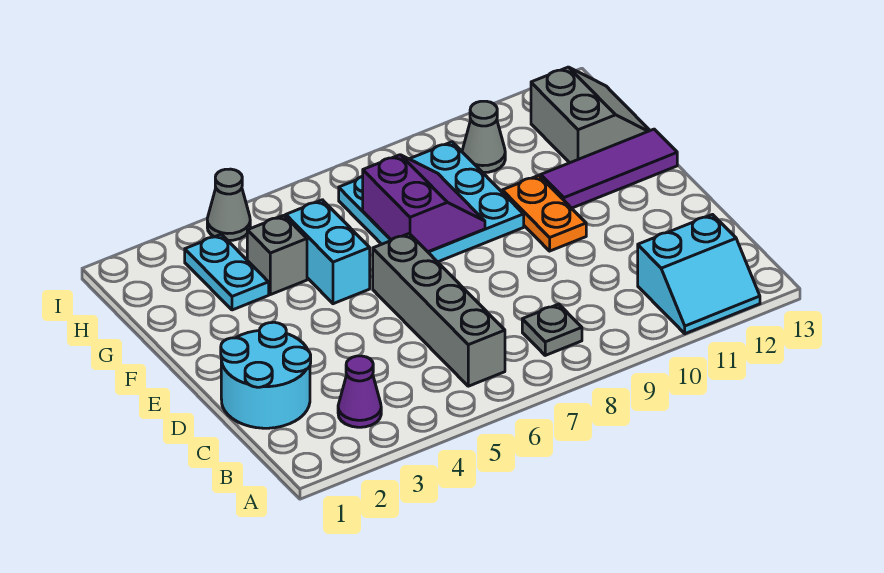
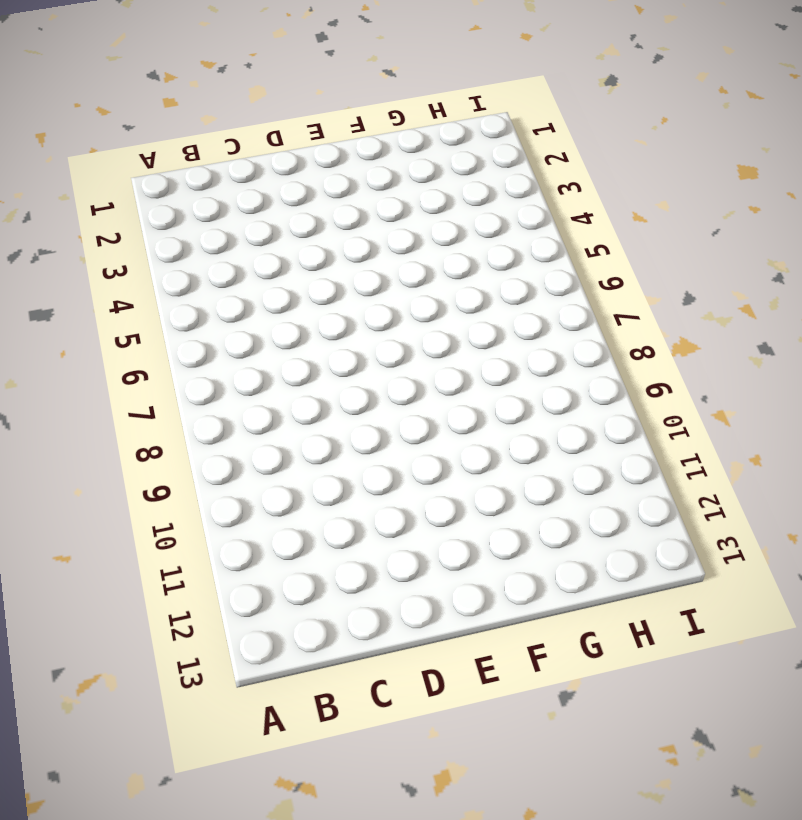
none -> cyan 2x2 slope [638,215,760,334]
none -> purple 1x1 cone [338,356,381,427]
none -> grey 1x4 brick [373,234,505,386]

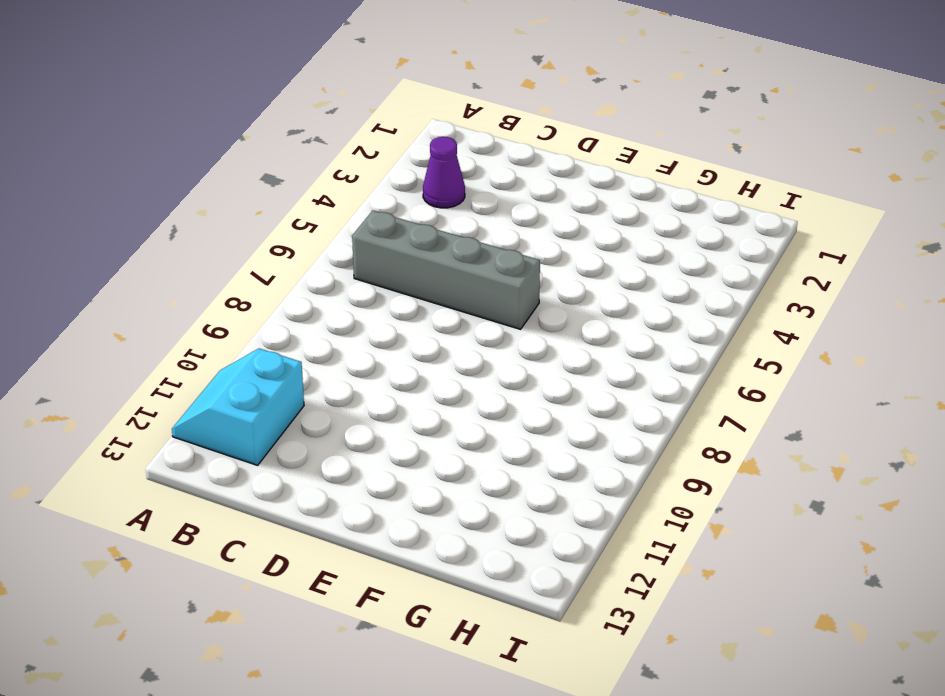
none -> grey 1x1 plate [522,304,582,355]
none -> cyan 2x2 round brick [221,322,311,428]
none -> orange 1x2 plate [502,175,586,251]

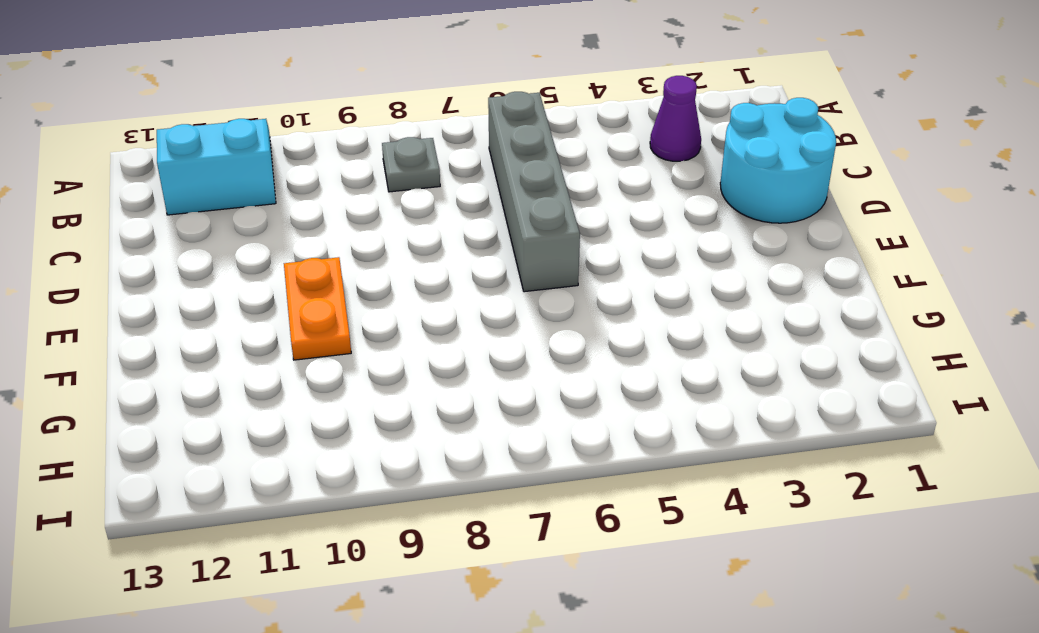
none -> cyan 1x2 brick [286,200,370,304]
none -> cyan 3x3 plate [339,142,524,262]
none -> purple 1x3 tile [541,129,677,208]

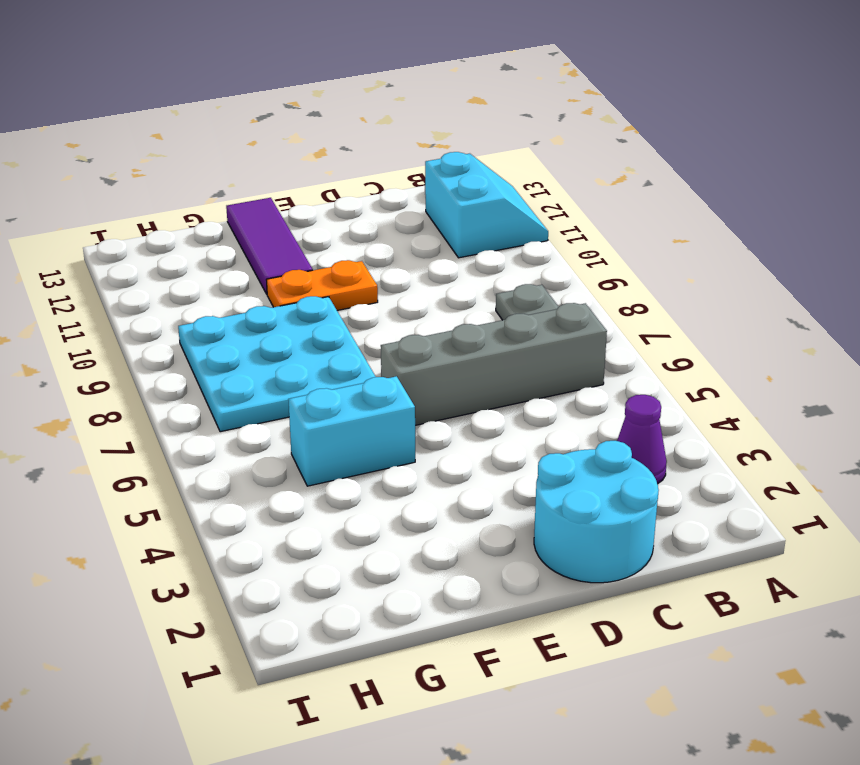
none -> cyan 1x2 plate [185,234,269,310]
none -> grey 1x1 brick [247,215,307,295]
none -> grey 2x2 slope [531,67,650,163]

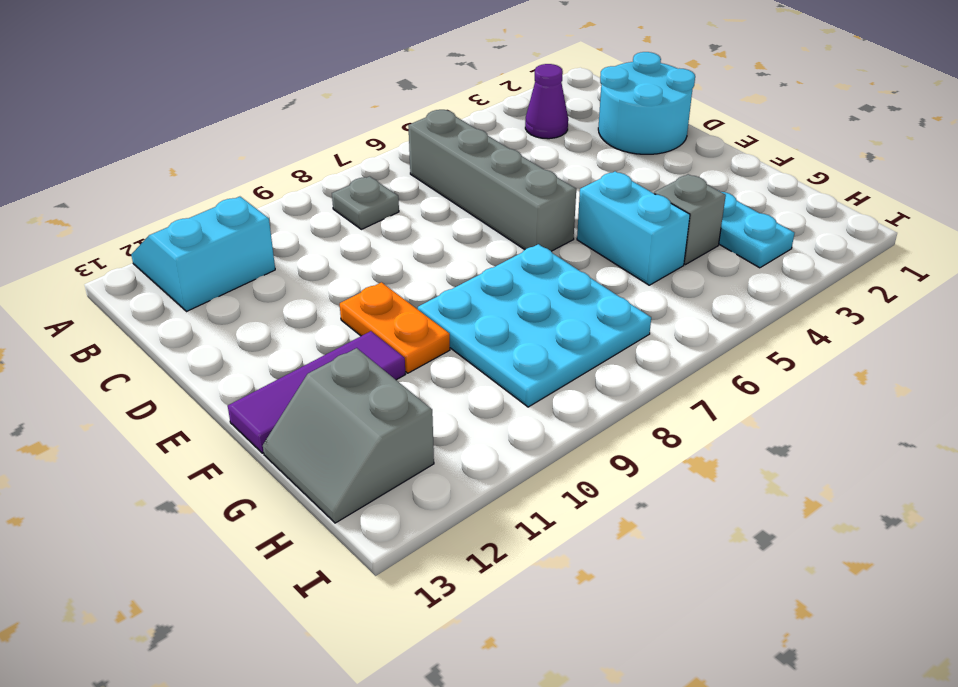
none -> grey 1x1 cone [462,101,505,173]
none -> grey 1x1 cone [207,169,250,240]
none -> purple 2x2 slope [363,155,485,252]

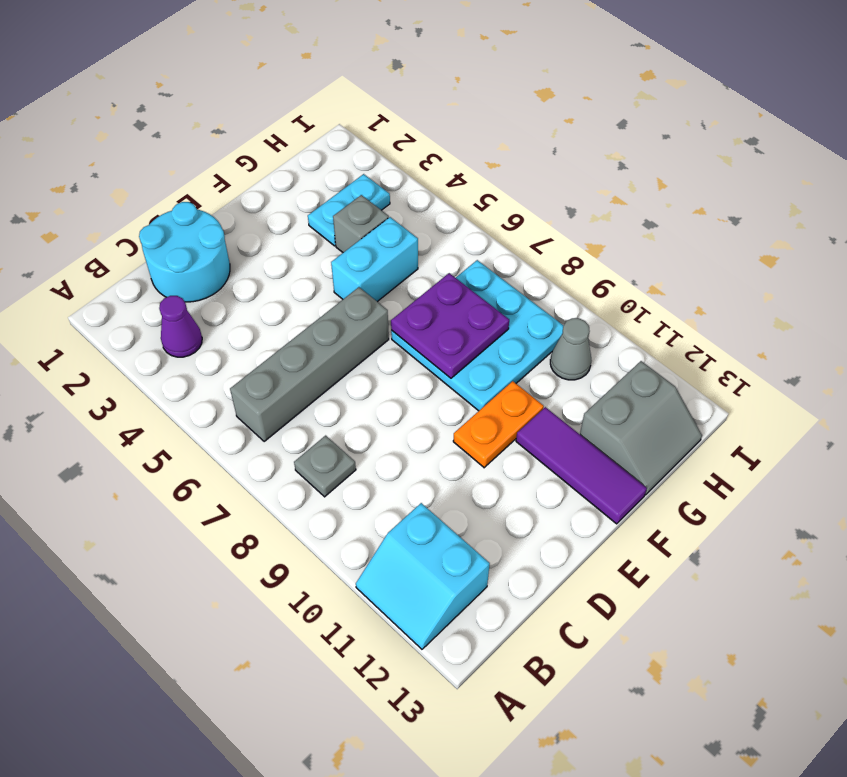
purple 2x2 plate [391,273,509,378] -> purple 2x2 slope [363,155,485,252]
none -> grey 1x1 cone [207,169,250,240]

